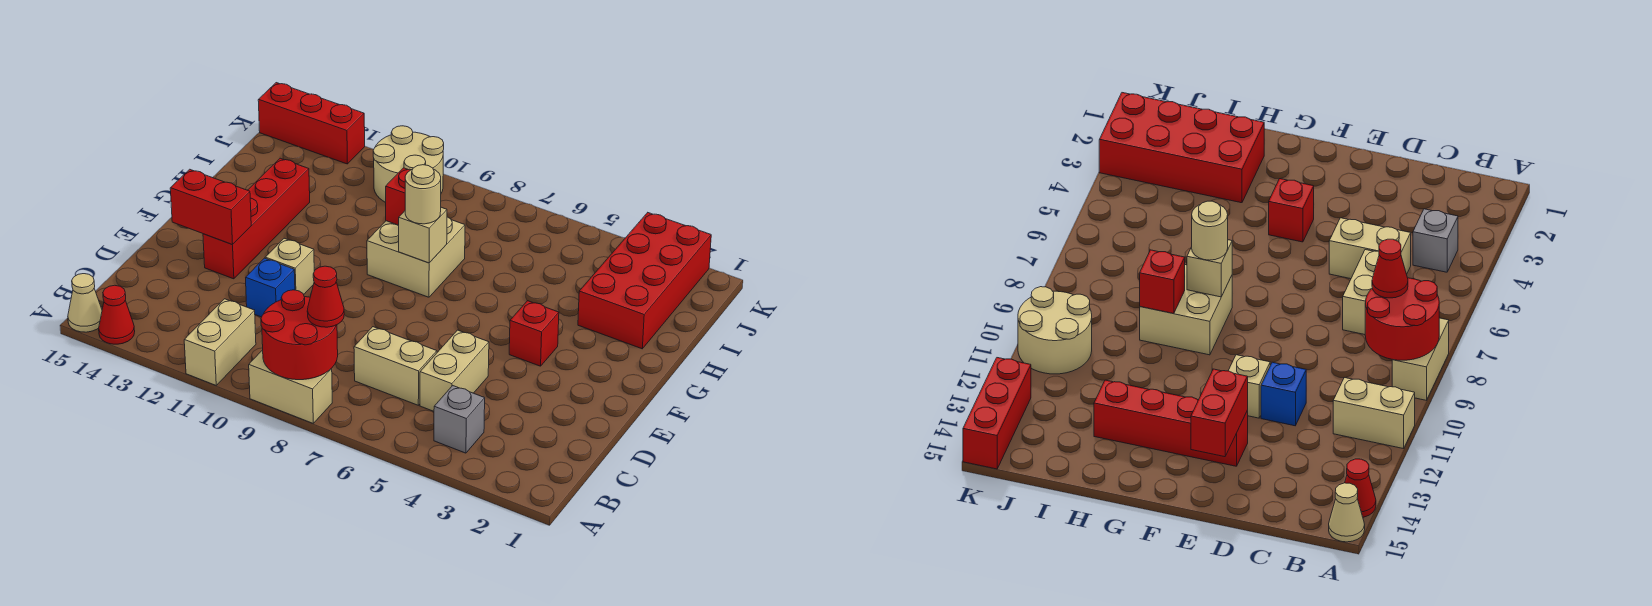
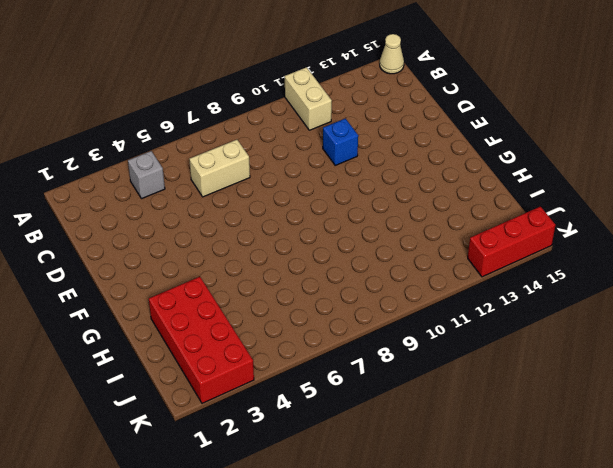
none -> tan 1x2 brick [249,350,332,423]
none -> red 1x1 cone [99,285,135,344]
none -> tan 1x2 brick [420,330,489,411]

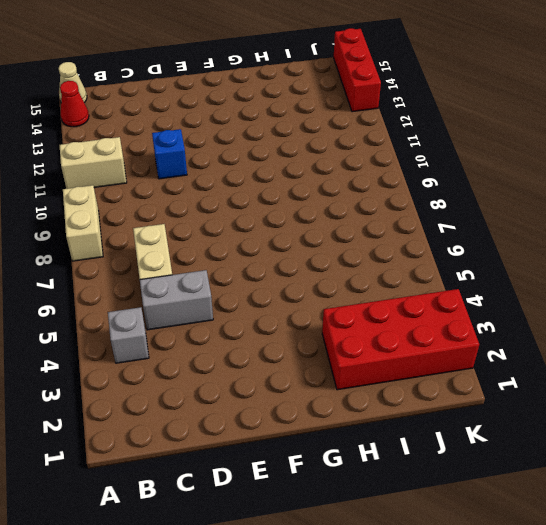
grey 1x2 brick [140,270,213,330] -> tan 1x2 brick [420,330,489,411]
none -> tan 1x1 brick [265,238,314,295]
none -> red 1x4 brick [203,158,310,279]
none -> red 1x1 brick [509,301,559,366]

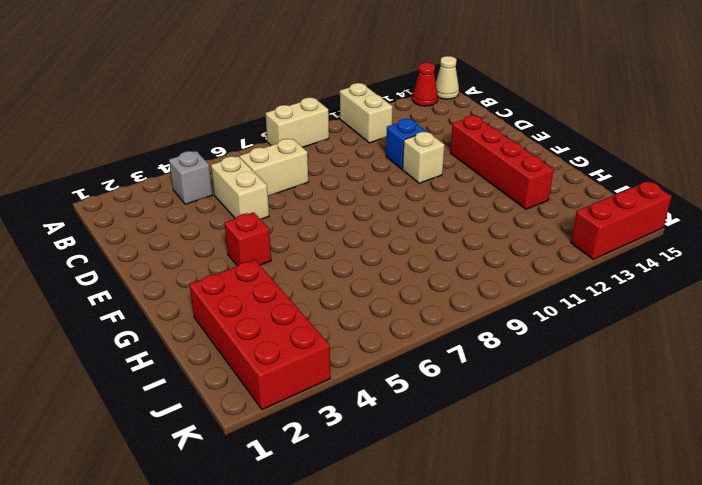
none -> tan 2x2 brick [367,217,465,297]
none -> tan 2x2 round brick [373,126,444,202]
none -> red 2x2 round brick [261,290,338,380]

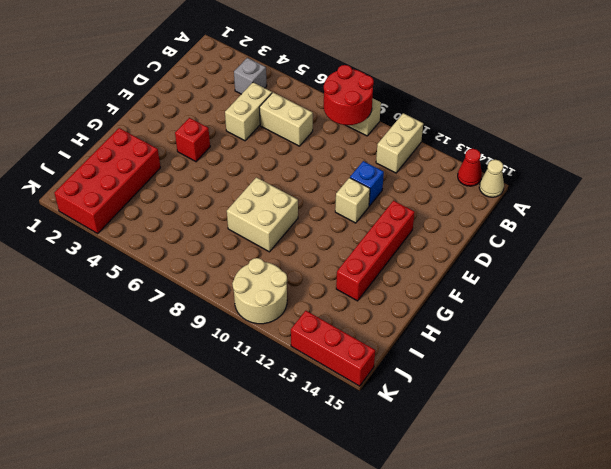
none -> red 1x2 brick [170,169,251,245]
none -> tan 1x1 brick [399,207,447,263]
none -> red 1x1 brick [386,168,410,225]

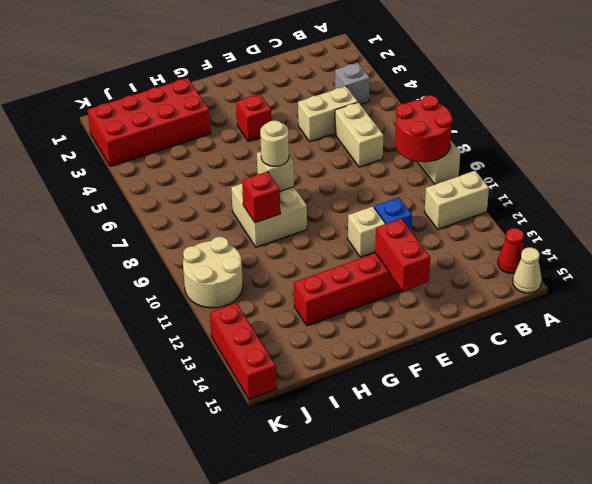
none -> red 1x1 cone [307,266,344,327]

